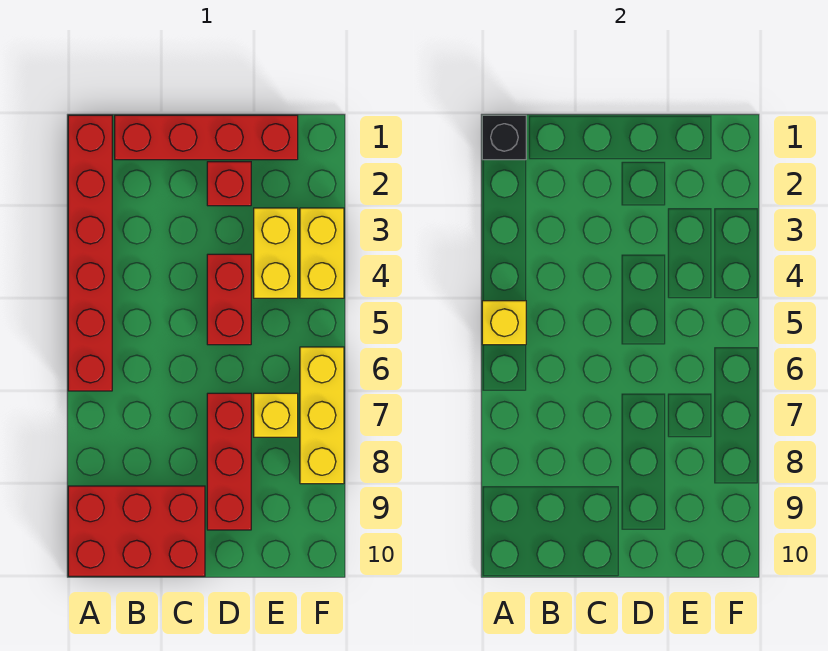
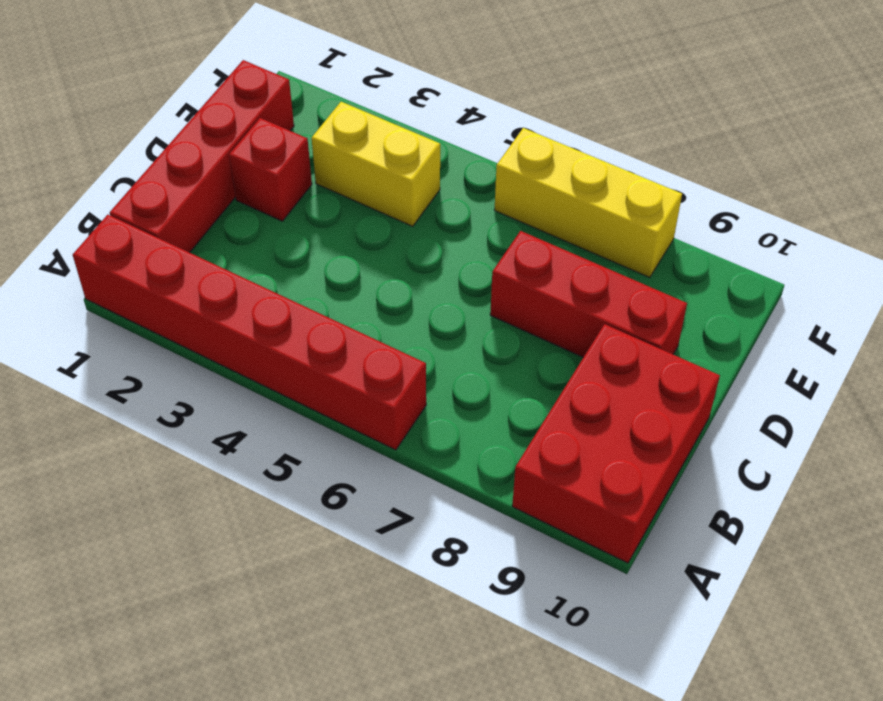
none -> red 1x2 brick [207,254,251,345]
none -> yellow 1x1 brick [254,393,298,437]
none -> yellow 1x2 brick [300,208,344,298]

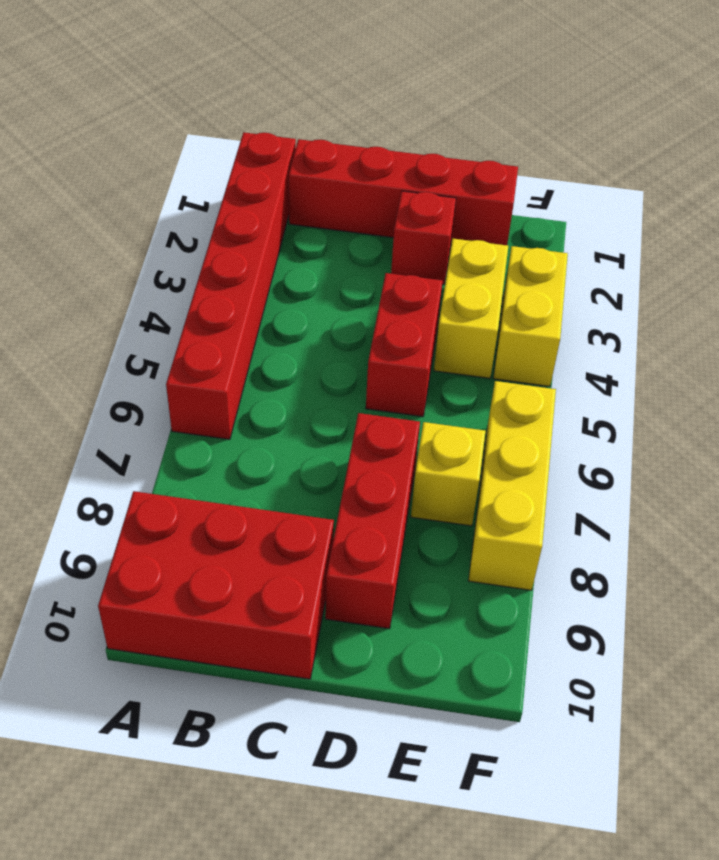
none -> black 1x1 brick [482,115,526,160]
none -> yellow 1x1 brick [482,301,526,345]

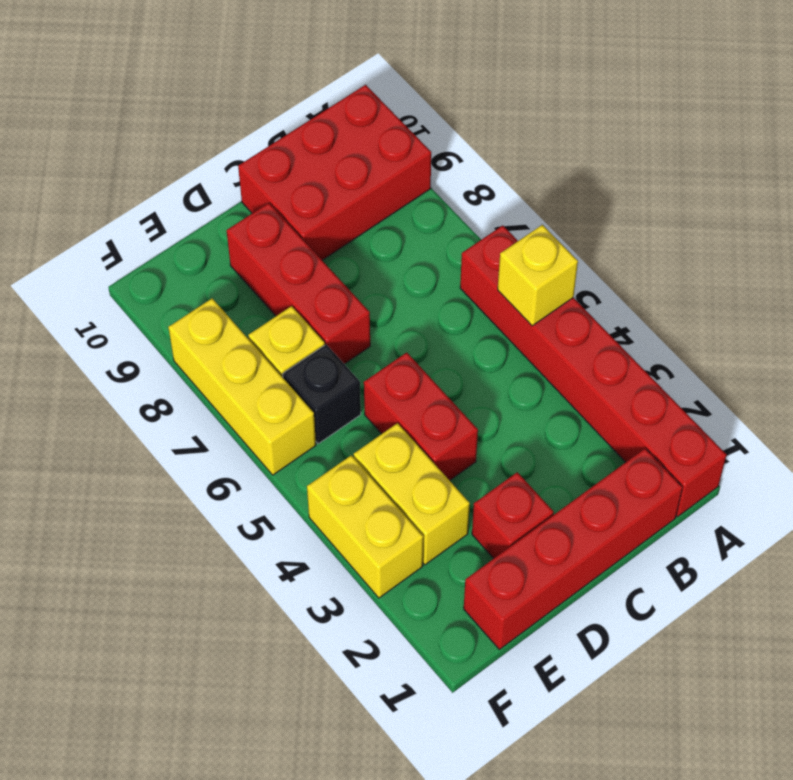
black 1x1 brick [283,344,361,444] -> black 1x1 brick moved to [482,115,526,160]

